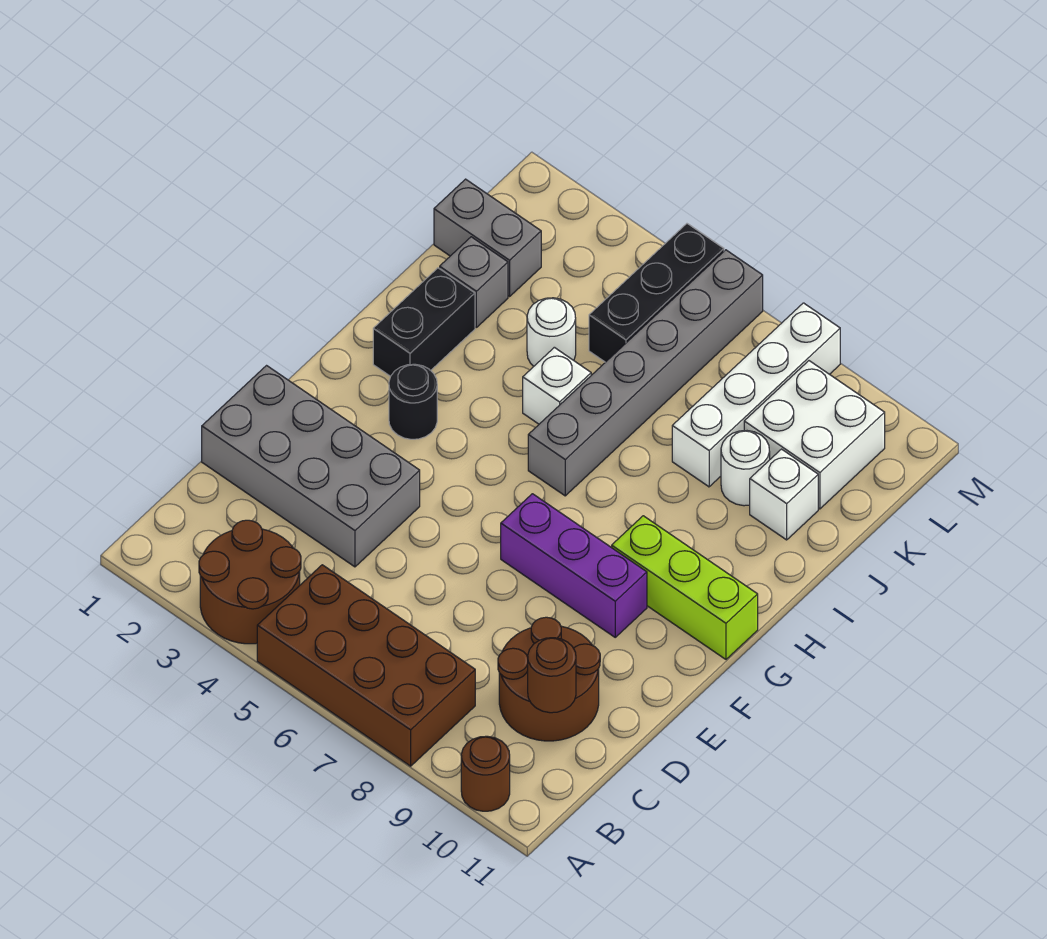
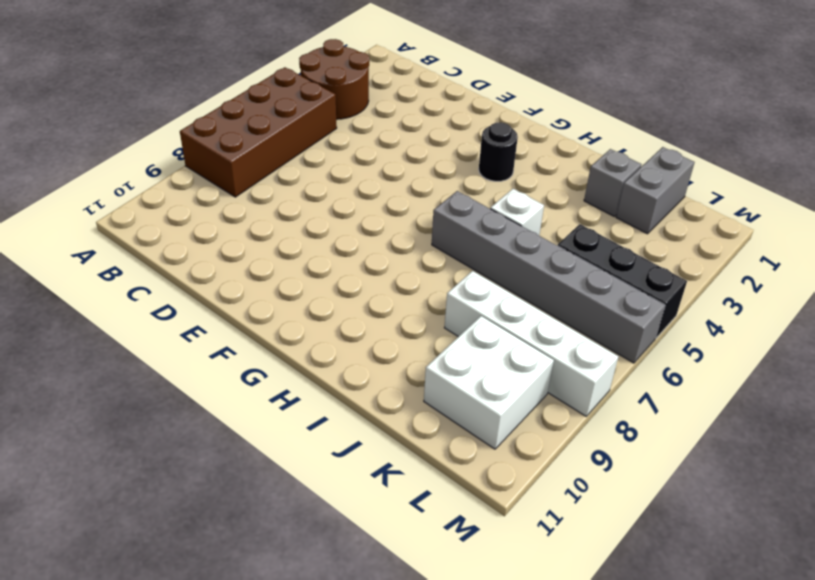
none -> brown 1x1 round brick [461,736,510,811]
none -> brown 2x2 round brick [498,617,600,741]
none -> grey 2x4 brick [202,366,420,567]

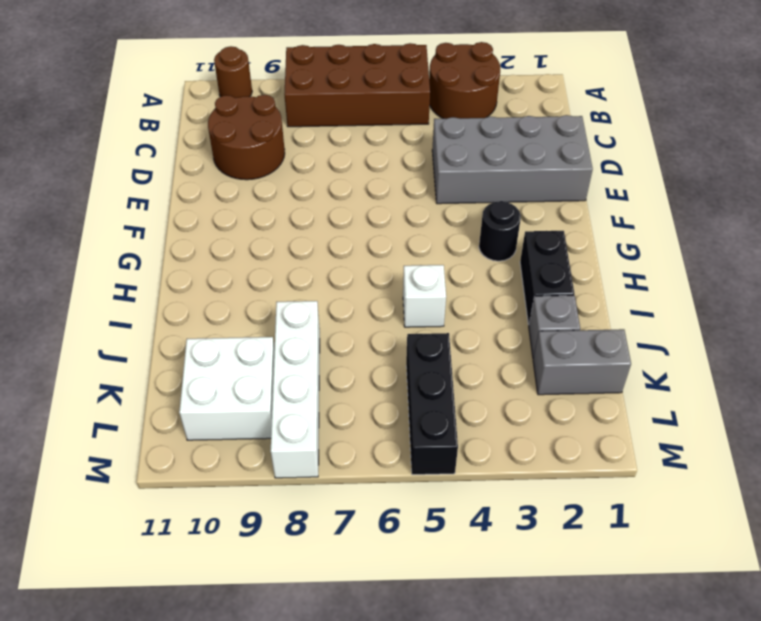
none -> purple 1x3 brick [501,494,647,637]
none -> lime 1x3 brick [612,516,758,659]
none -> grey 1x6 brick [528,250,763,496]

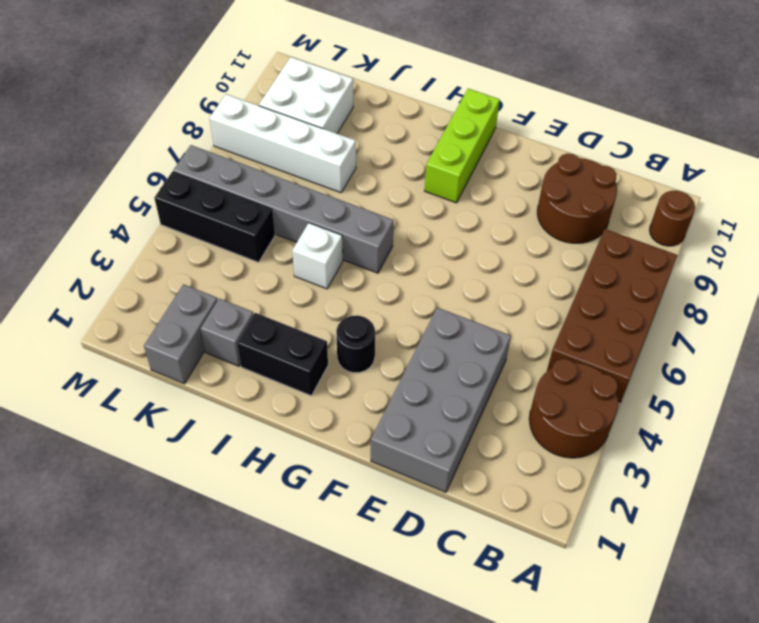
none -> purple 1x3 brick [501,494,647,637]
none -> white 1x1 round brick [527,298,576,366]
none -> white 1x1 round brick [721,431,770,506]

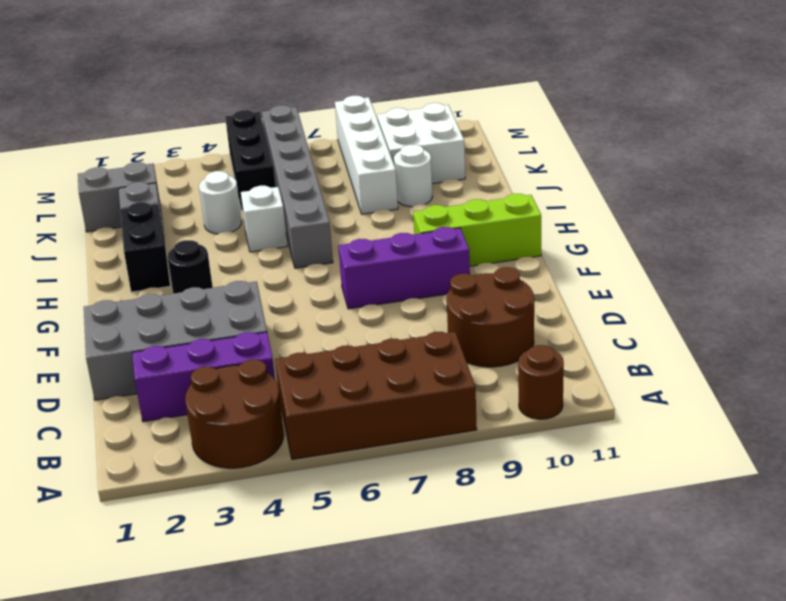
purple 1x3 brick [132,332,275,422] -> none
none -> white 1x1 brick [750,449,818,540]
none -> brown 1x1 round brick [528,638,576,713]

